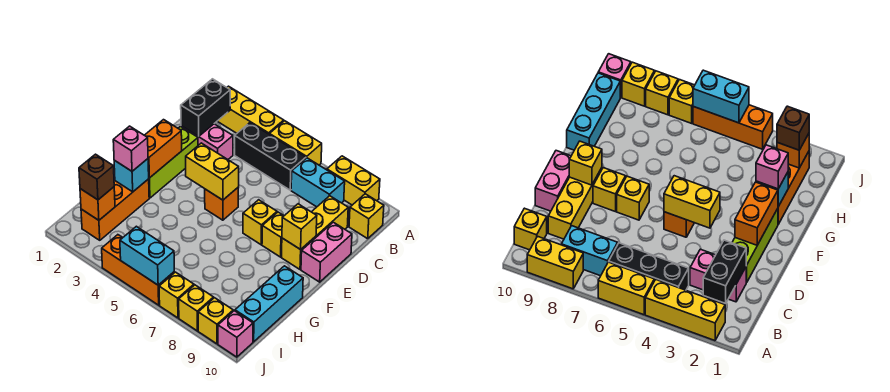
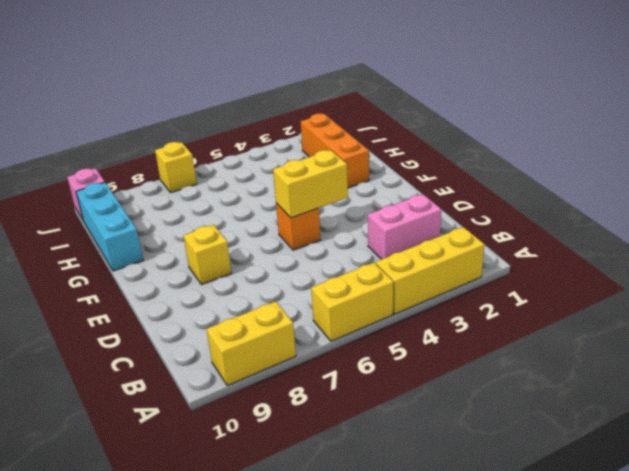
none -> black 1x3 brick [235,123,306,190]
none -> cyan 1x2 brick [291,158,345,207]
none -> yellow 1x1 brick [349,194,384,239]

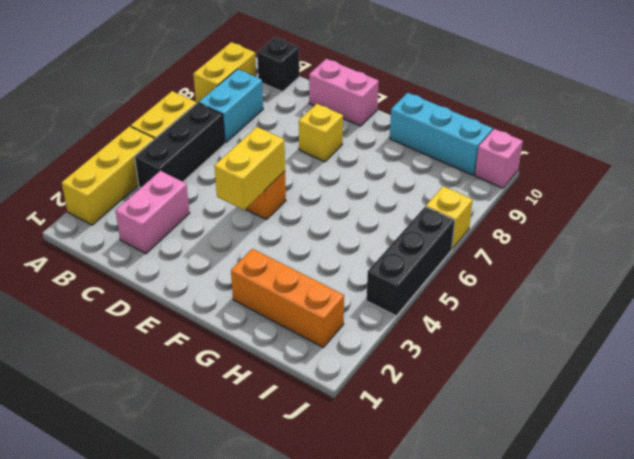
black 1x1 brick [257,37,299,92] -> yellow 1x1 brick [349,194,384,239]
black 1x3 brick [366,207,455,316] -> orange 1x3 brick [102,235,175,305]
none -> yellow 1x3 brick [282,196,348,269]
none -> lime 1x3 brick [149,126,198,198]
none -> yellow 1x1 brick [243,200,277,245]

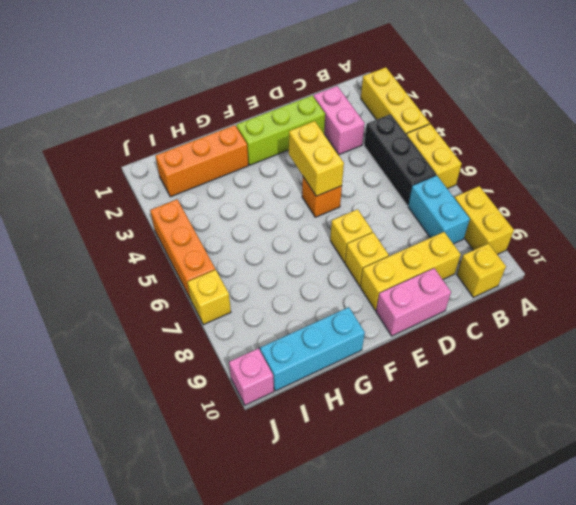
none -> yellow 1x1 brick [179,285,214,331]
none -> yellow 1x1 brick [198,298,233,344]
none -> black 1x2 brick [181,79,230,136]

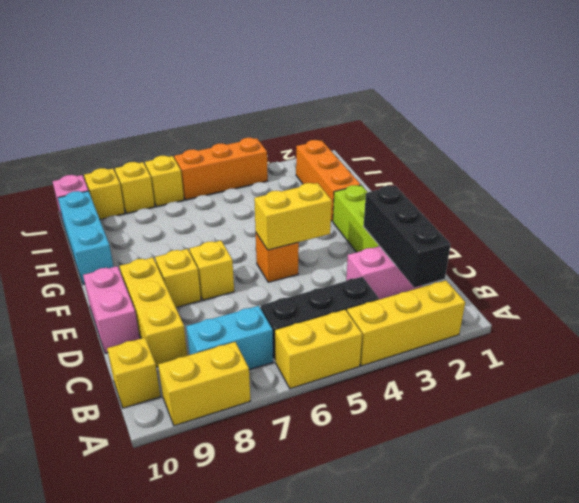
black 1x3 brick [363,186,451,287] -> black 1x2 brick [181,79,230,136]
none -> orange 1x2 brick [144,120,182,178]
none -> yellow 1x1 brick [282,204,317,250]
none -> cyan 1x1 brick [114,159,149,192]

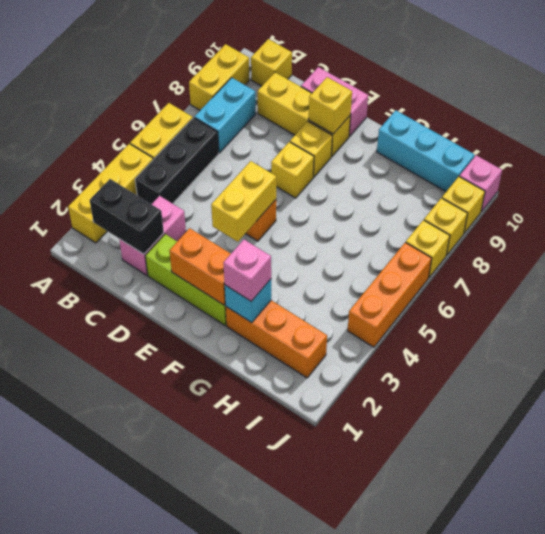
none -> orange 1x1 brick [80,187,115,220]
none -> cyan 1x2 brick [120,226,174,285]
none -> brown 1x1 brick [79,154,114,200]

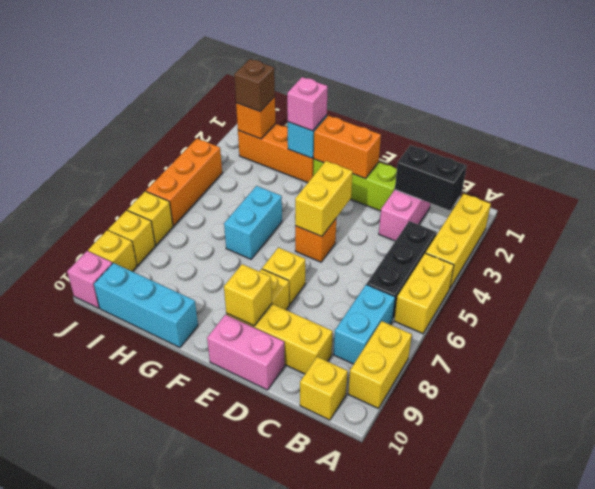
cyan 1x2 brick [224,186,282,259] -> cyan 1x2 brick moved to [120,226,174,285]

